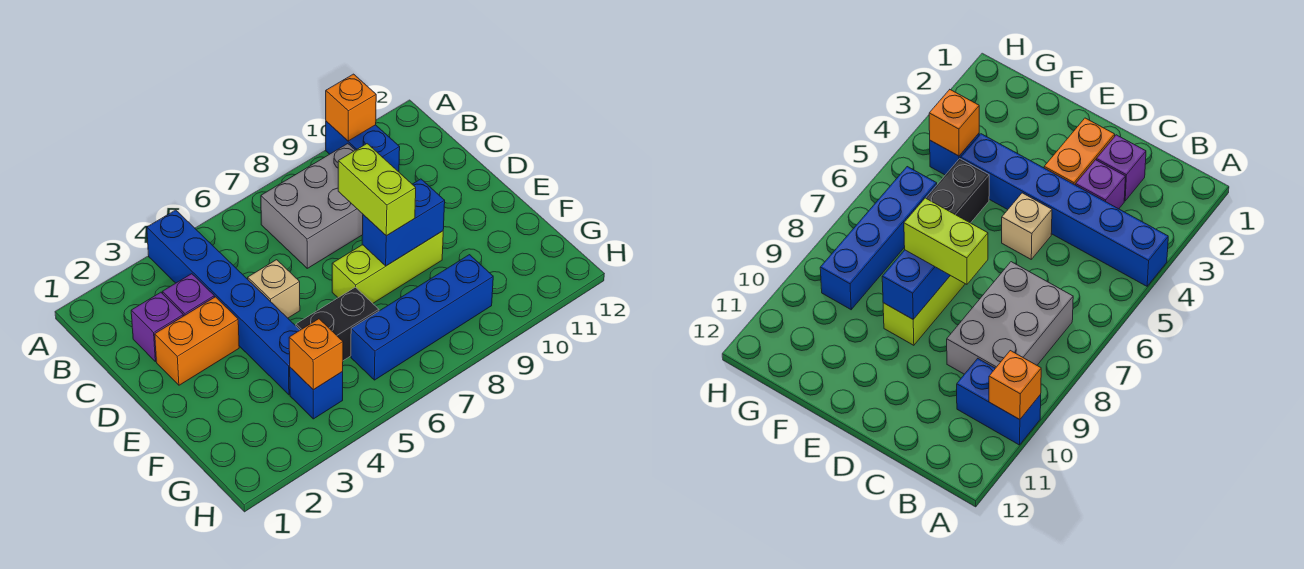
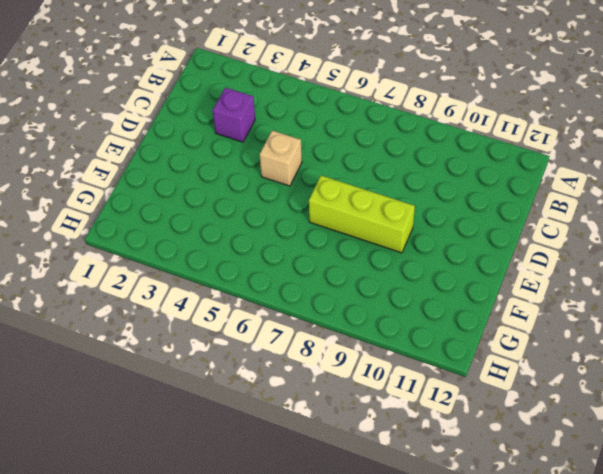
none -> blue 1x6 brick [147,210,300,395]
none -> blue 1x2 brick [326,121,400,172]
none -> grey 2x3 brick [261,144,363,268]

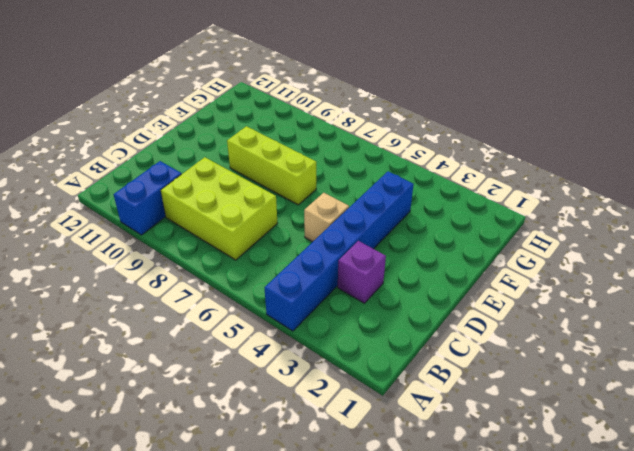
lime 2x3 brick [161,157,277,260] -> grey 2x3 brick [261,144,363,268]
none -> purple 1x1 brick [131,292,183,362]
none -> orange 1x2 brick [155,297,239,385]
none -> black 1x2 brick [296,287,379,361]

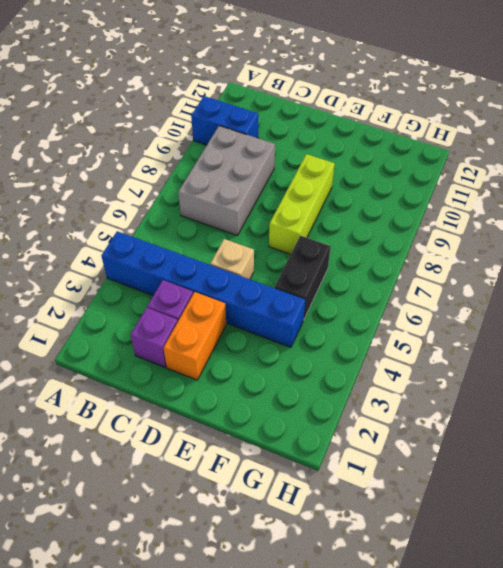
none -> blue 1x1 brick [290,368,343,419]
none -> blue 1x4 brick [351,255,493,380]
none -> orange 1x1 brick [326,74,376,141]

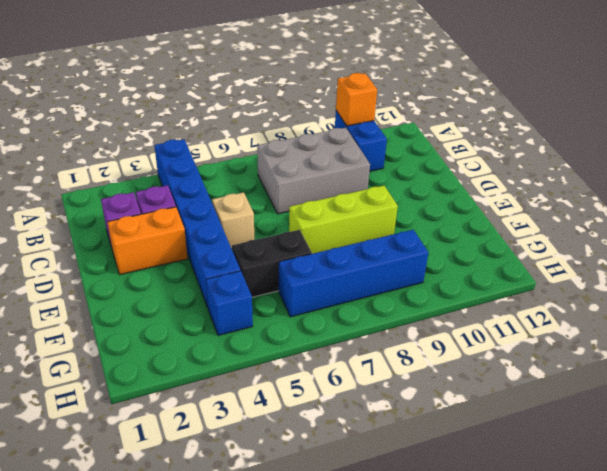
none -> blue 1x2 brick [362,179,445,266]
none -> orange 1x1 brick [289,319,343,390]
none -> lime 1x2 brick [338,144,416,236]

